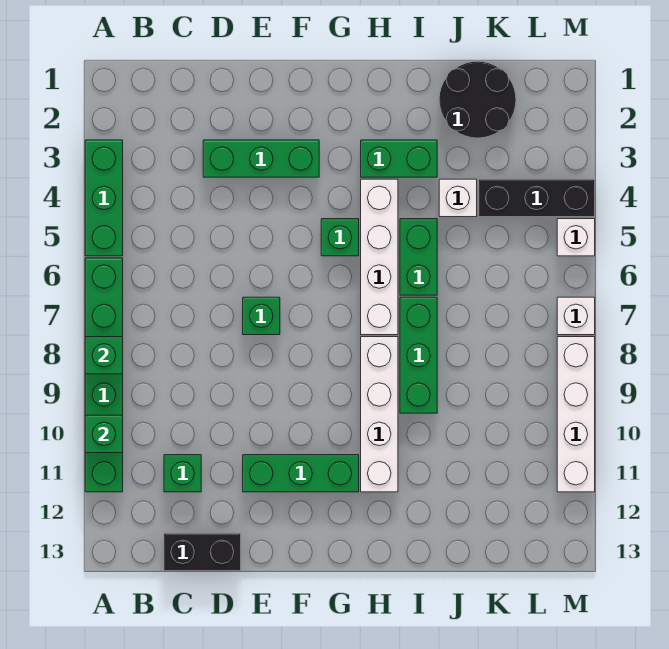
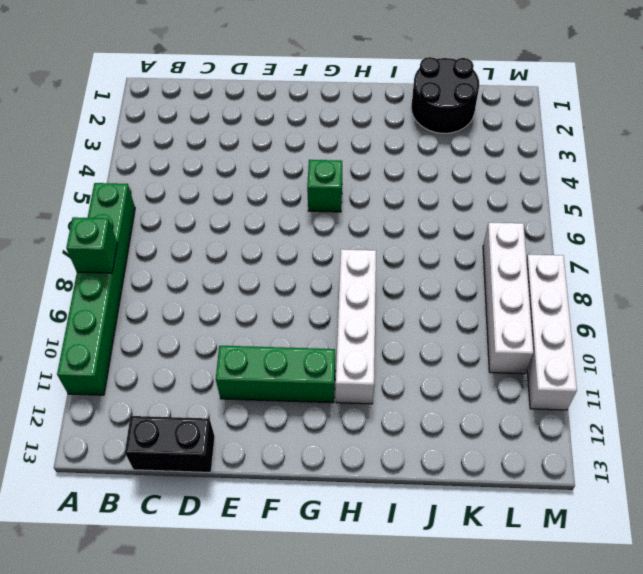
white 1x4 brick [483,223,533,374] -> white 1x4 brick moved to [361,179,398,335]
none -> green 1x3 brick [85,140,123,256]
none -> green 1x1 brick [164,455,201,492]
none -> green 1x3 brick [203,140,319,177]

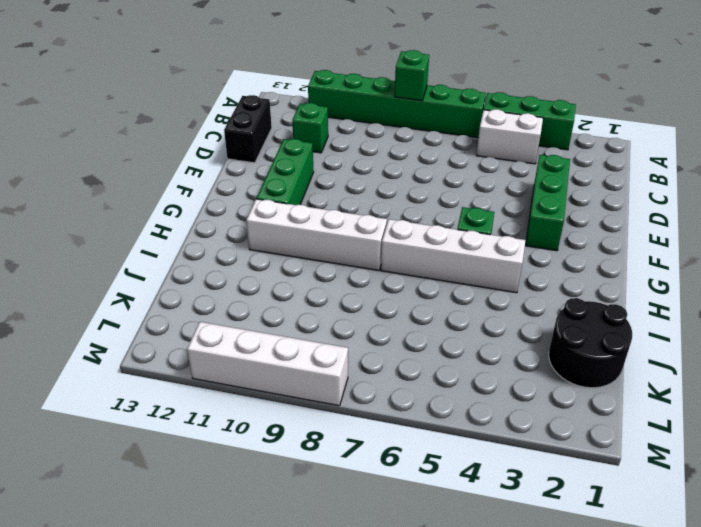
white 1x2 brick [476,109,543,164] -> none
none -> green 1x1 brick [243,297,280,335]
none -> green 1x2 brick [361,140,437,177]
none -> green 1x2 brick [400,219,437,295]

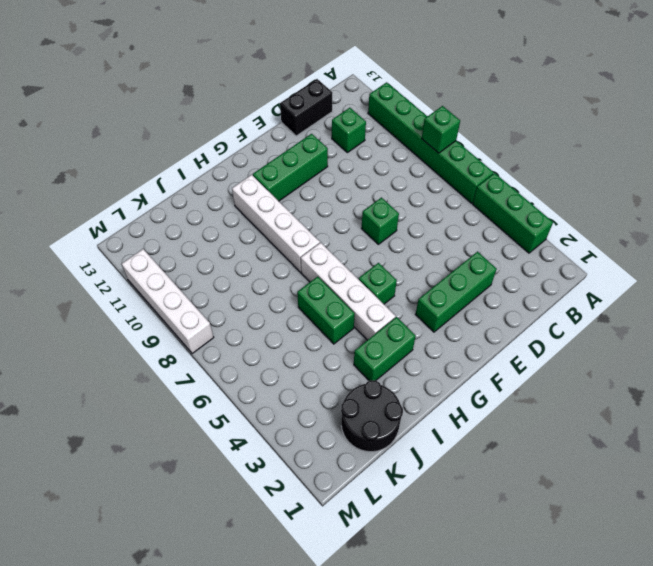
none -> green 1x3 brick [400,297,437,413]
none -> white 1x1 brick [439,179,477,217]
none -> black 1x3 brick [479,179,595,217]

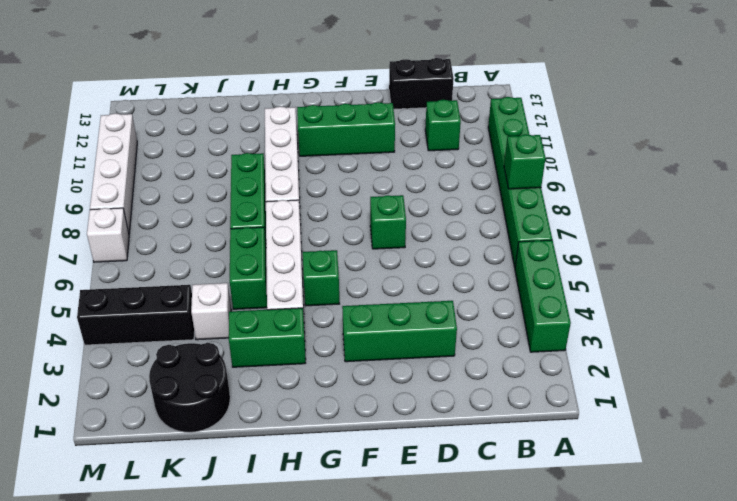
none -> white 1x1 brick [557,219,595,256]
none -> green 1x1 brick [85,415,123,453]

